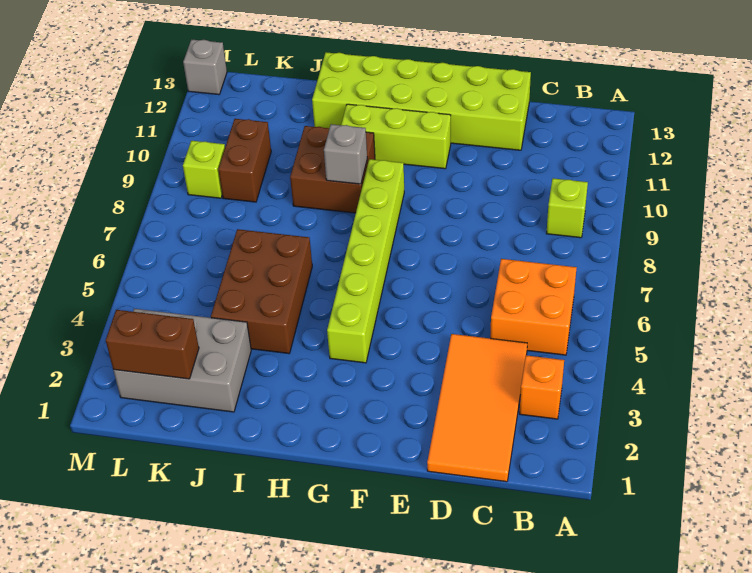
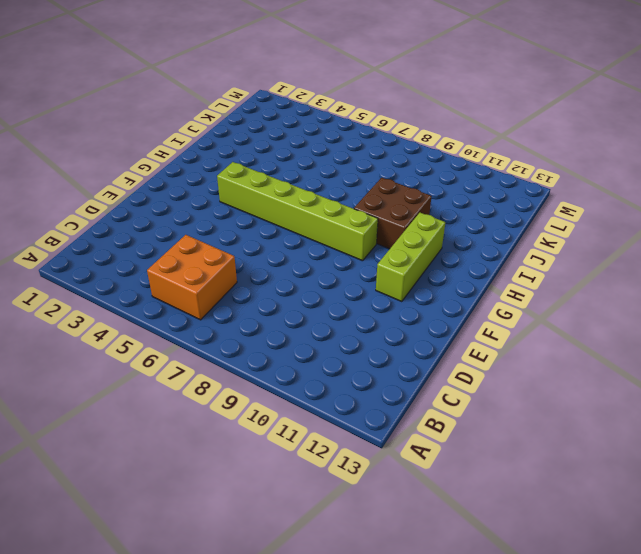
none -> orange 1x1 brick [520,355,564,419]
none -> lime 1x1 brick [546,178,588,238]
none -> orange 2x4 tile [427,334,527,482]

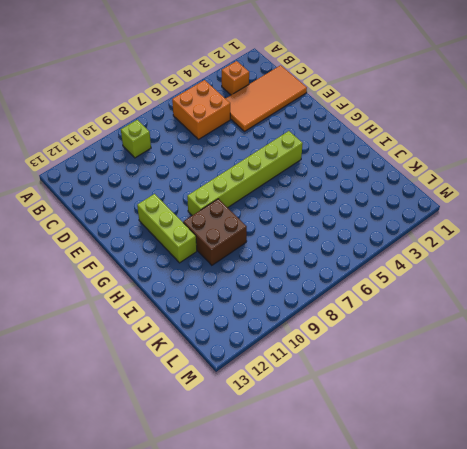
none -> lime 2x6 brick [312,52,531,150]
none -> brown 2x3 brick [211,229,312,354]
none -> grey 2x3 brick [113,309,251,412]

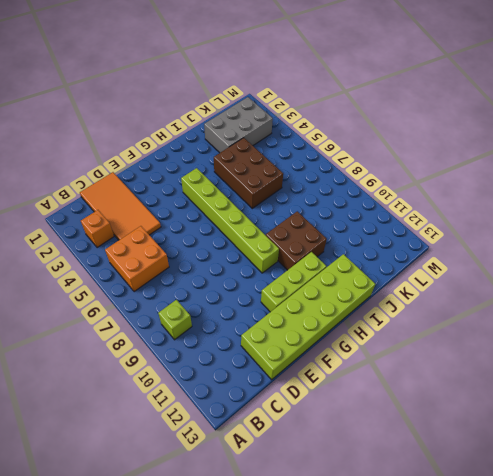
none -> brown 1x2 brick [218,119,271,202]
none -> lime 1x1 brick [183,141,225,198]
none -> grey 1x1 brick [183,39,227,95]

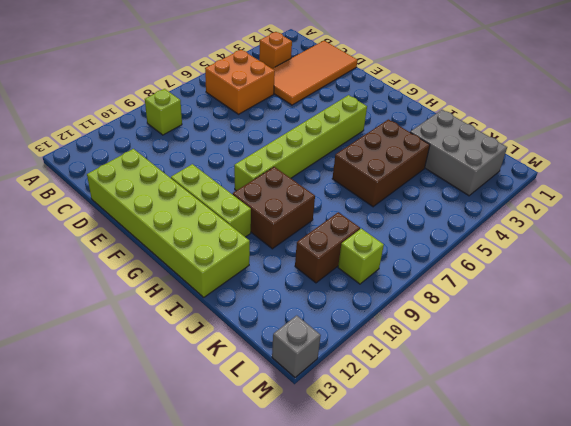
none -> grey 1x1 brick [324,124,367,184]
none -> brown 1x2 brick [106,310,199,379]

